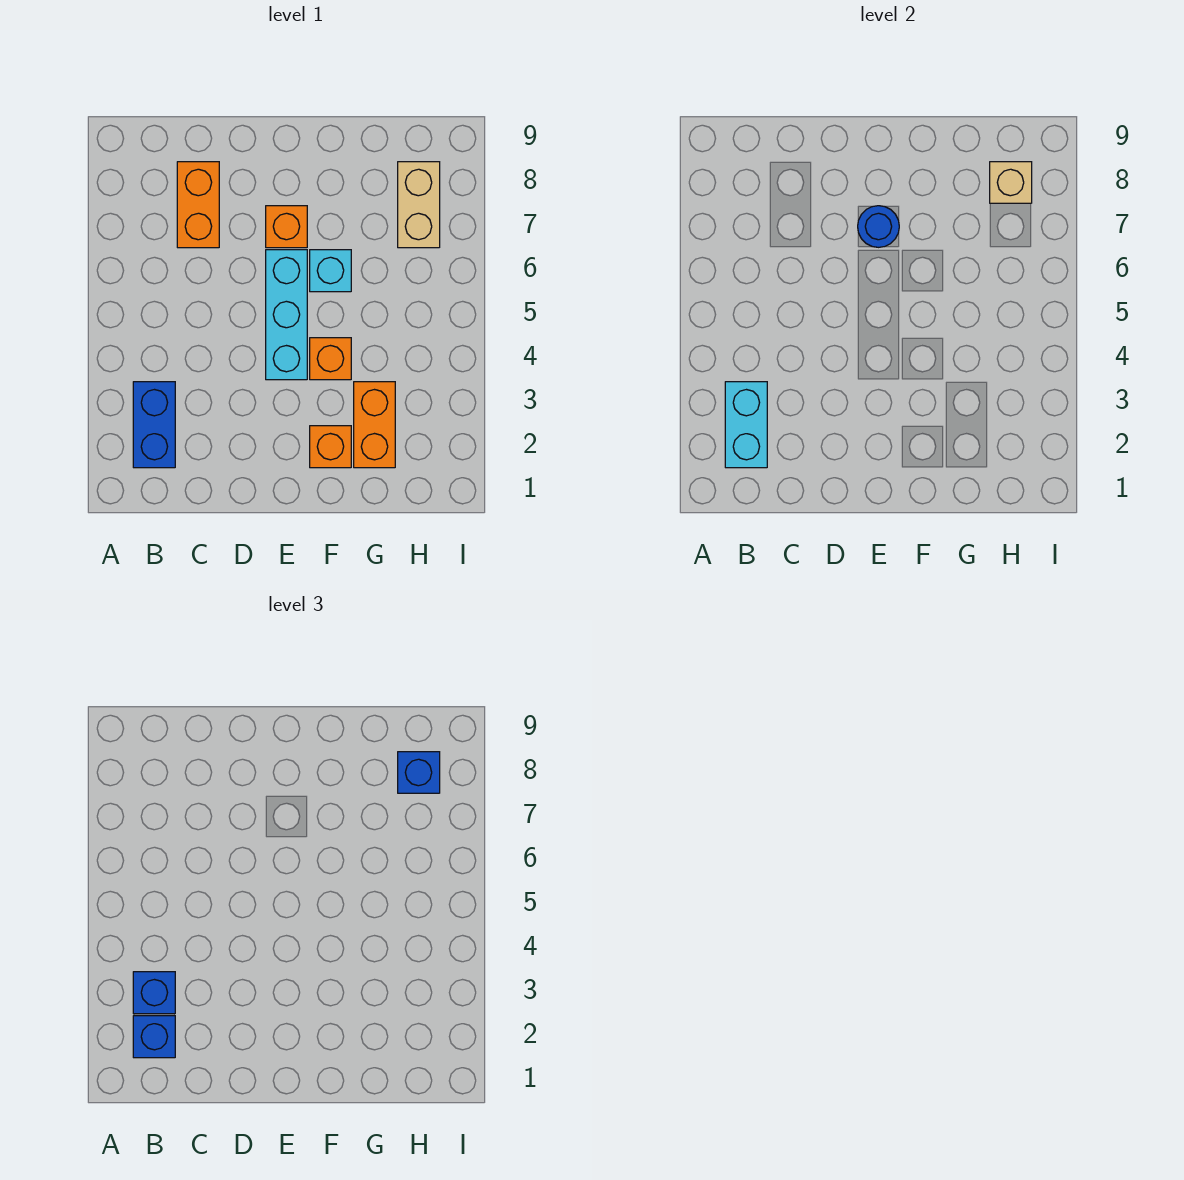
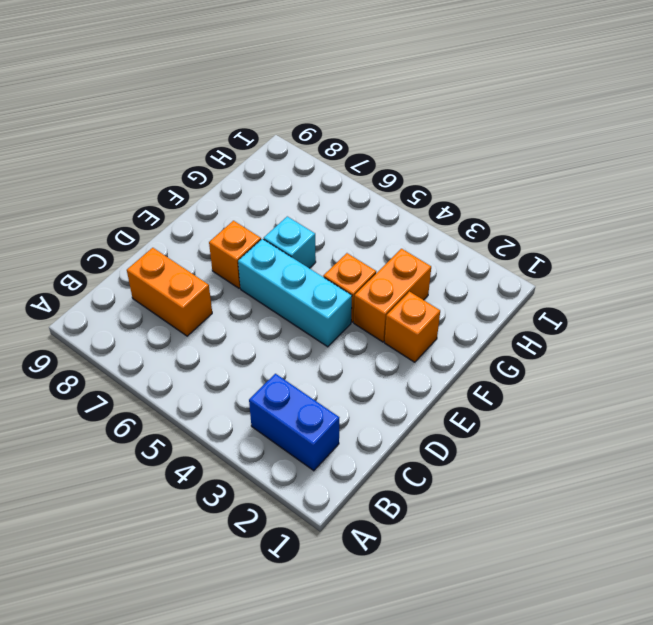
orange 1x2 brick [354,249,431,342] -> orange 1x2 brick turned to [354,382,395,468]
none -> tan 1x2 brick [398,162,440,248]
none -> cyan 1x2 brick [725,382,767,468]
none -> blue 1x1 round brick [858,206,899,247]

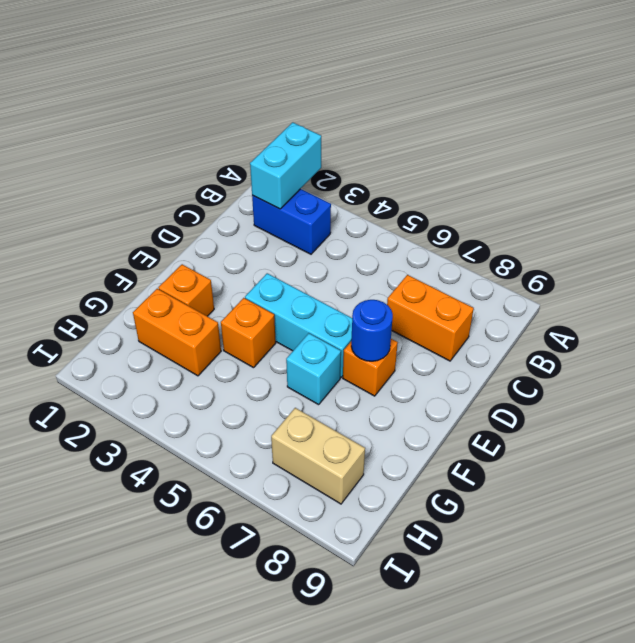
cyan 1x2 brick [250,122,321,209] -> cyan 1x2 brick turned to [725,382,767,468]
none -> tan 1x1 brick [990,162,1032,203]
none -> blue 1x1 brick [133,1016,175,1058]
none -> blue 1x1 brick [133,972,175,1014]

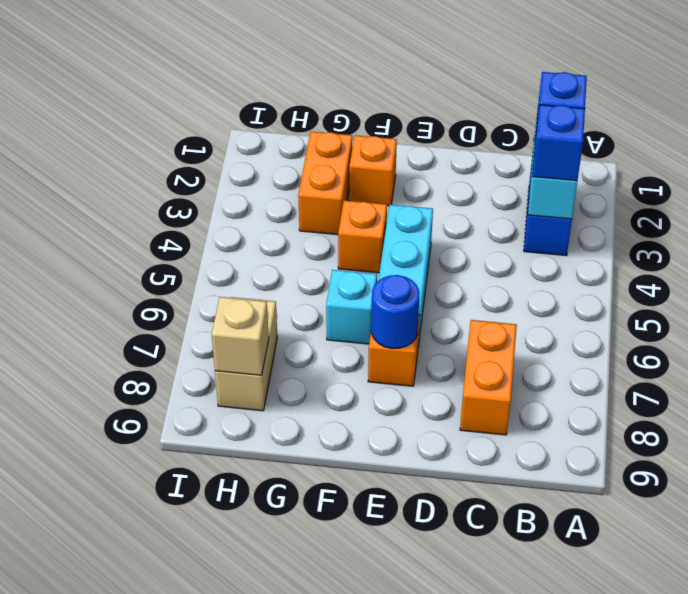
none -> blue 1x1 brick [398,752,440,793]

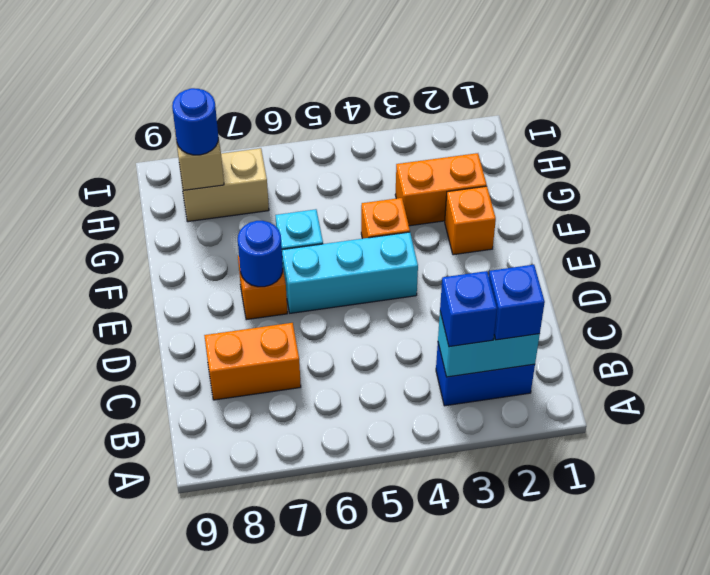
blue 1x1 round brick [172,88,218,155] -> blue 1x1 brick [398,752,440,793]

